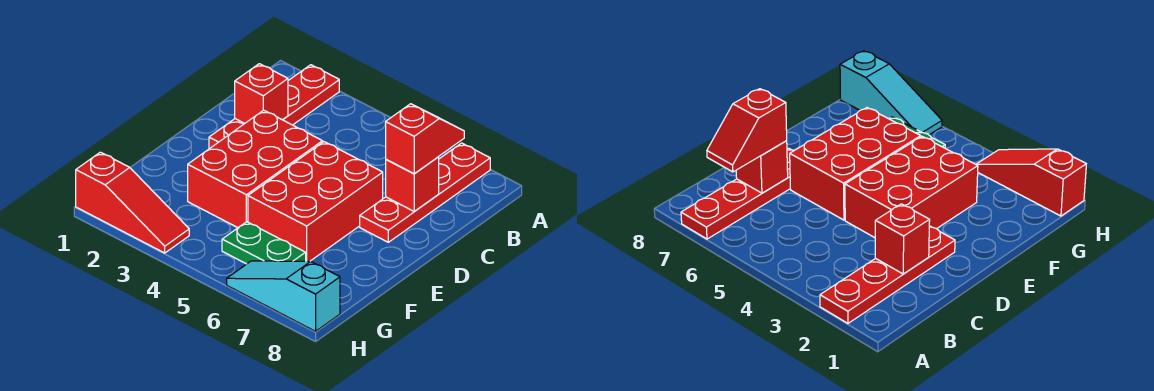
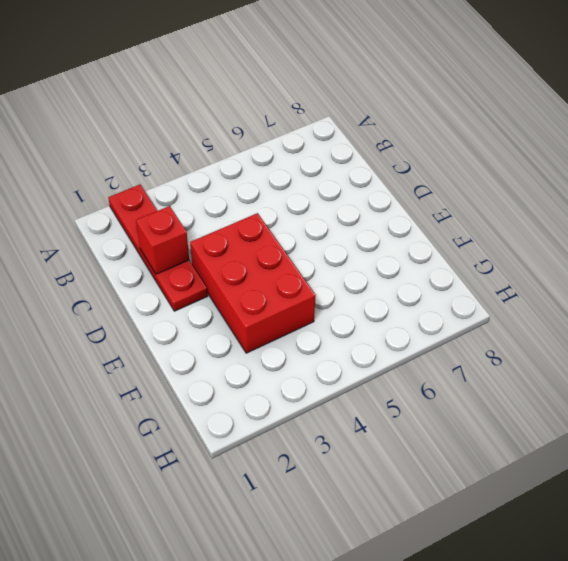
none -> red 1x4 plate [360,143,490,242]
none -> red 2x3 brick [248,142,383,261]

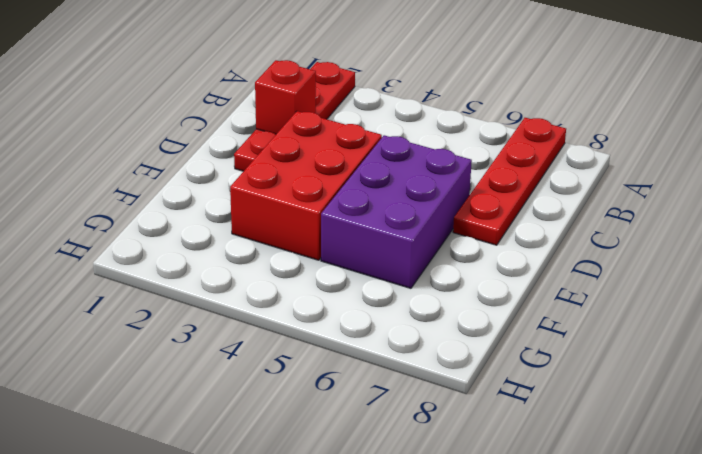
purple 2x3 brick [321,135,472,288] -> red 2x3 brick [248,142,383,261]
none -> green 1x2 plate [222,222,306,264]
none -> red 1x3 slope [76,152,189,253]

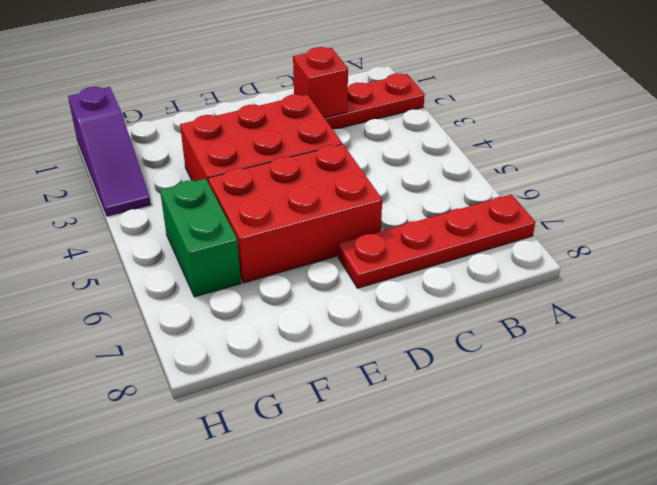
green 1x2 brick [160,179,241,297] -> green 1x2 plate [222,222,306,264]
purple 1x3 slope [68,87,151,216] -> red 1x3 slope [76,152,189,253]
none -> cyan 1x3 slope [227,261,340,331]
none -> red 1x1 brick [386,157,439,211]

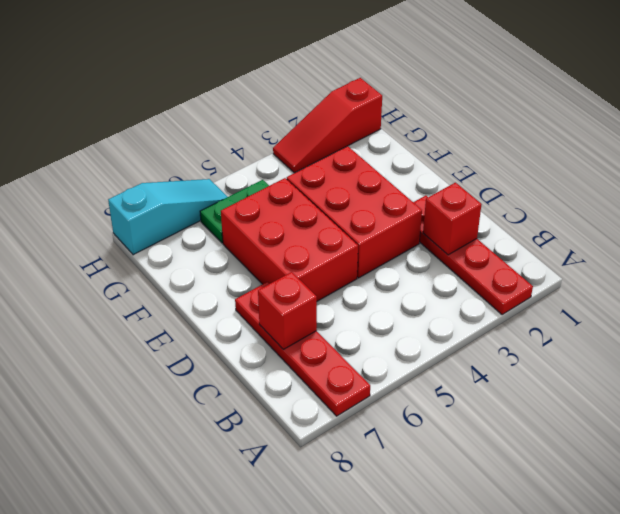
none -> red 1x2 slope [386,104,464,174]

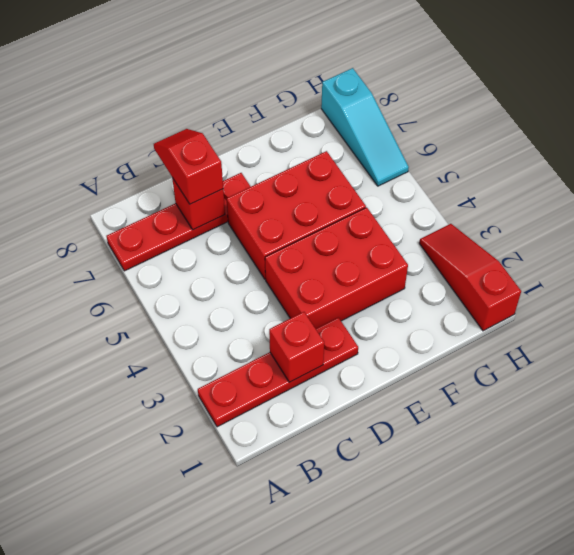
red 1x2 slope [154,129,223,204] -> red 1x2 slope turned to [386,104,464,174]
none -> green 1x2 plate [222,222,306,264]

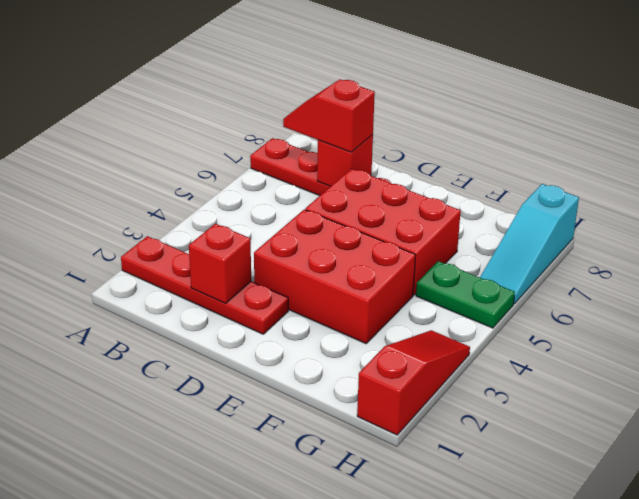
green 1x2 plate [416,261,515,328] -> green 1x2 plate turned to [222,222,306,264]

